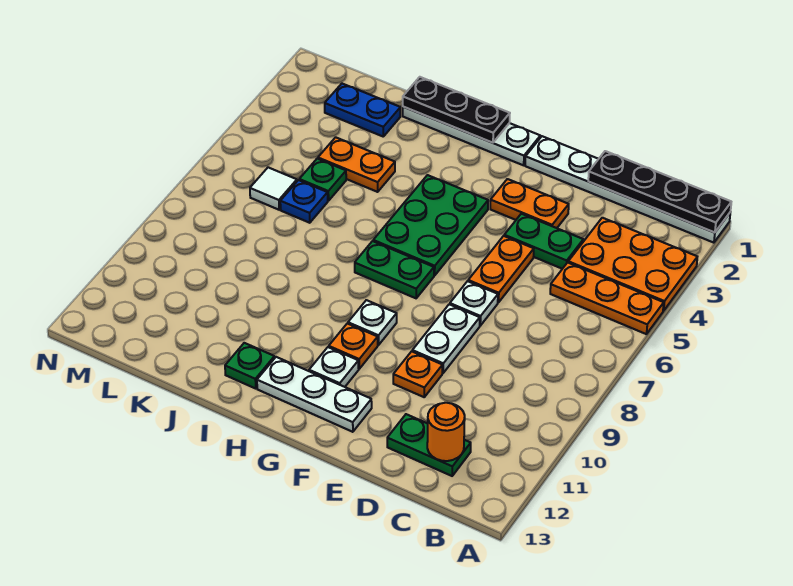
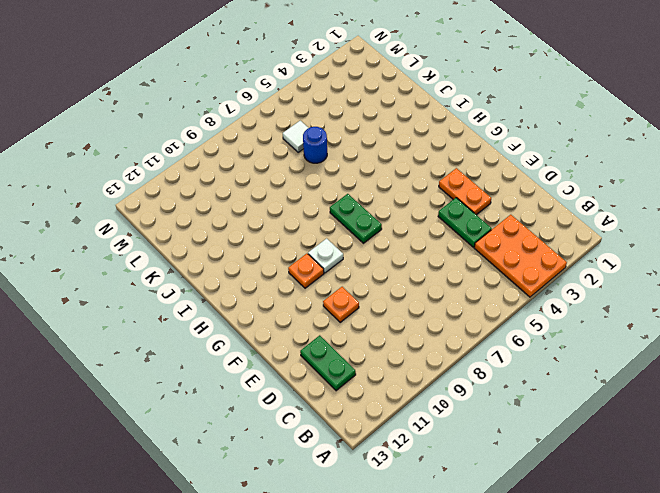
blue 1x1 round brick [303,127,327,163] -> blue 1x1 plate [280,180,328,223]
none -> white 1x6 plate [525,136,730,243]
none -> orange 1x3 plate [550,262,664,334]
none -> orange 1x2 plate [468,236,534,303]

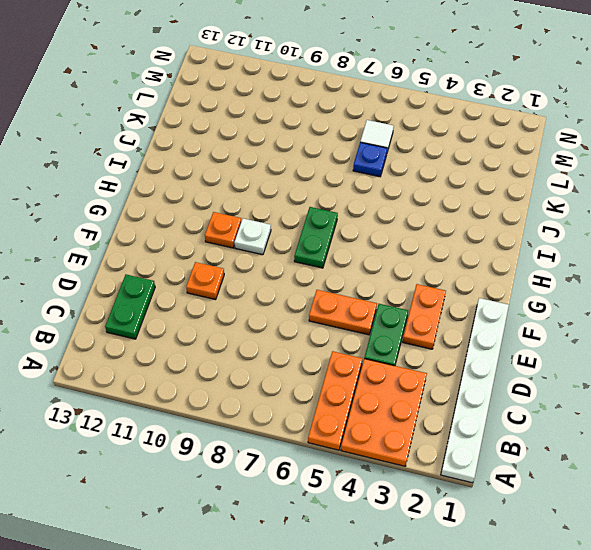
none -> white 1x1 plate [450,281,498,326]
none -> white 1x2 plate [412,304,480,373]
none -> white 1x3 plate [257,357,372,432]

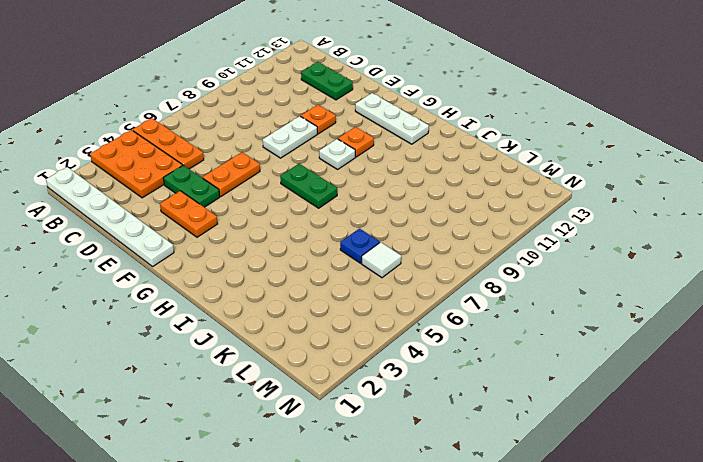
none -> white 1x1 plate [450,281,498,326]
none -> white 1x4 plate [403,107,540,165]
none -> green 2x3 plate [373,175,488,276]

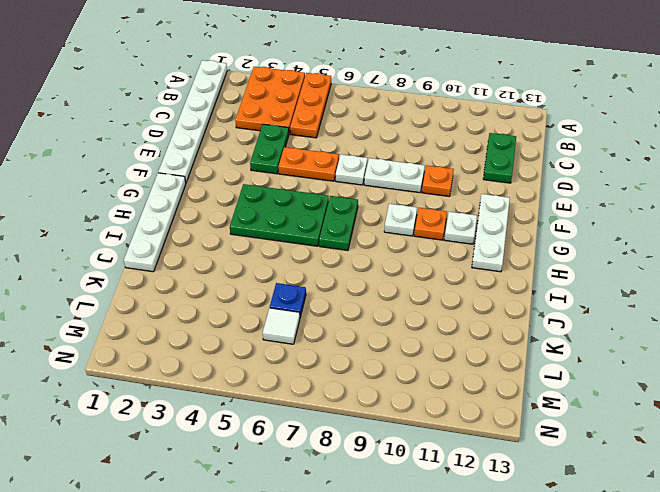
none -> orange 1x2 plate [490,179,569,228]
none -> green 1x1 plate [225,343,275,389]
none -> orange 1x2 plate [318,137,395,192]

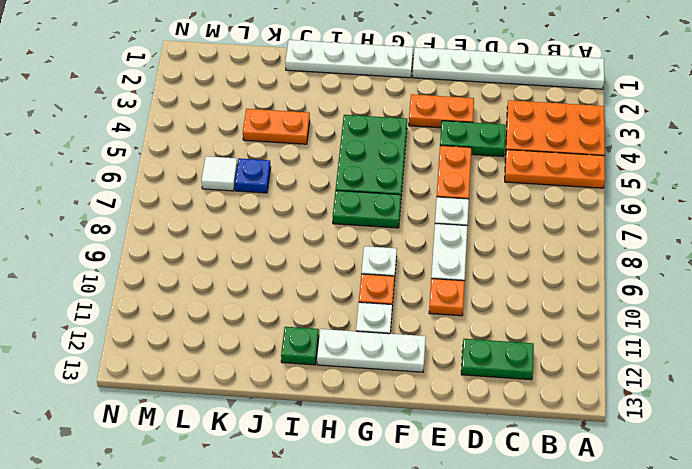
none -> blue 1x2 plate [325,84,400,136]
none -> green 1x1 plate [299,159,346,201]
none -> black 1x4 plate [588,151,731,233]

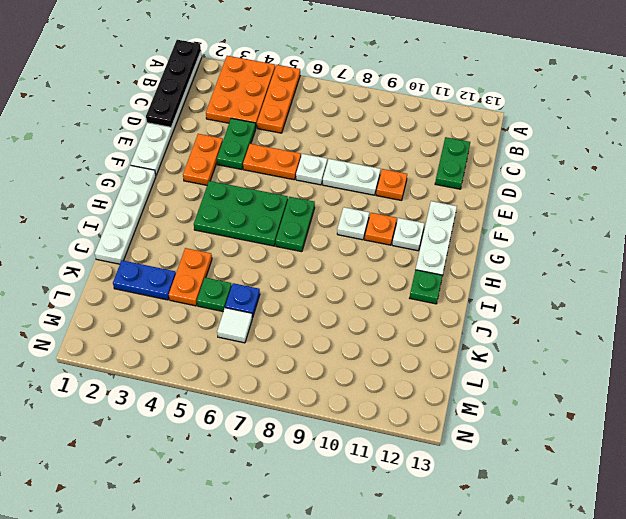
blue 1x2 plate [113,260,176,300] -> blue 1x2 plate turned to [325,84,400,136]
none -> orange 1x1 round brick [427,403,465,461]
none -> black 1x3 plate [403,77,510,143]

